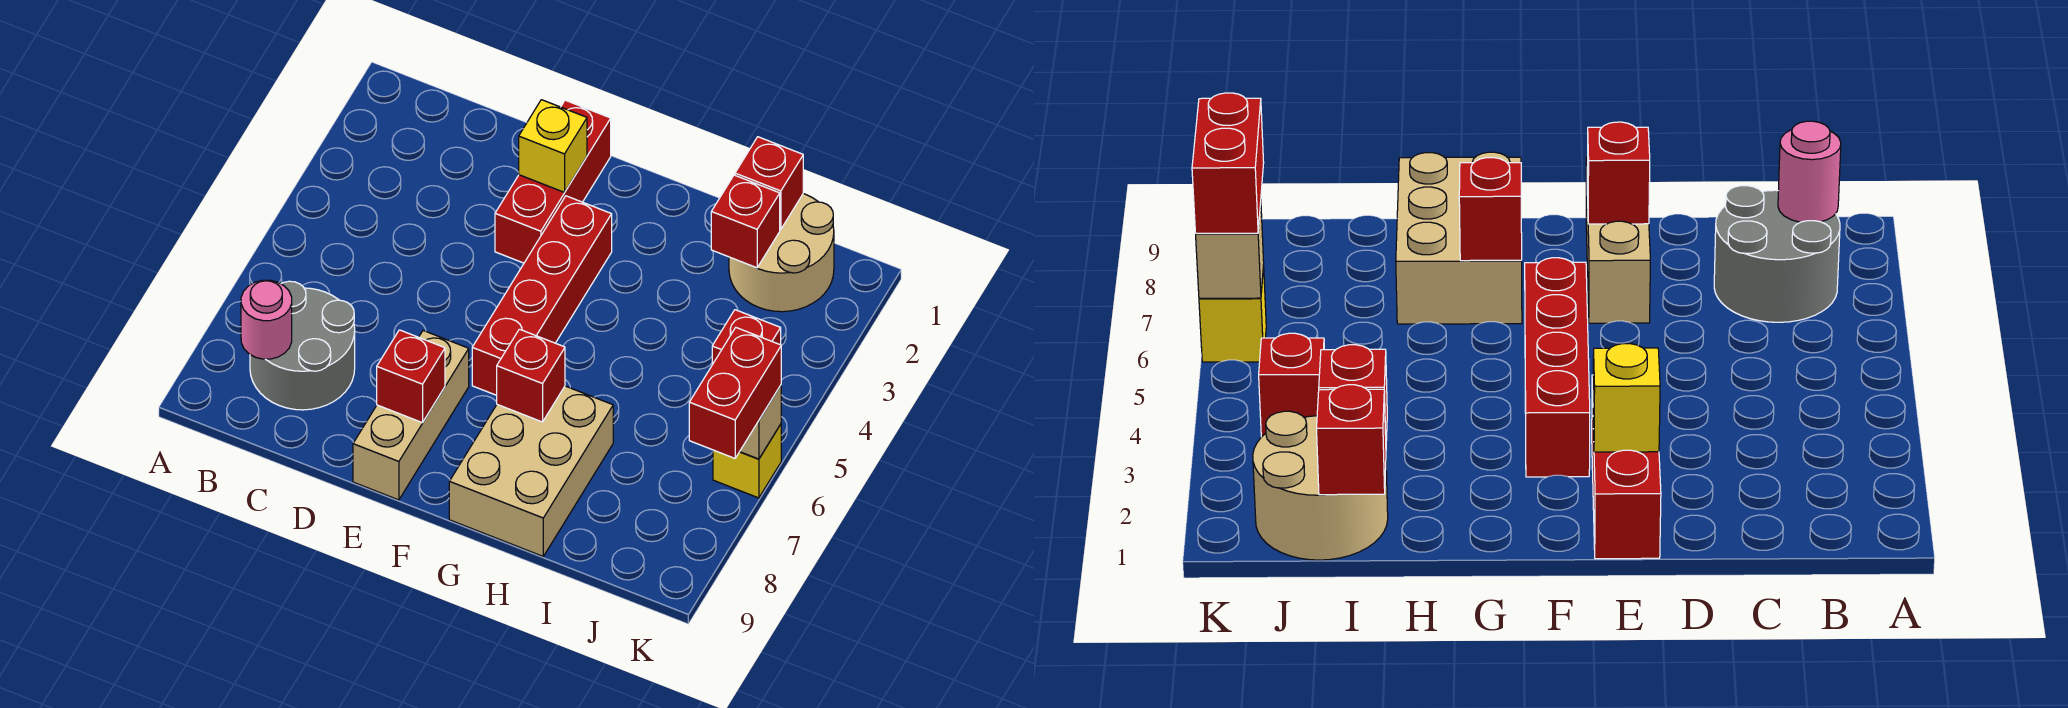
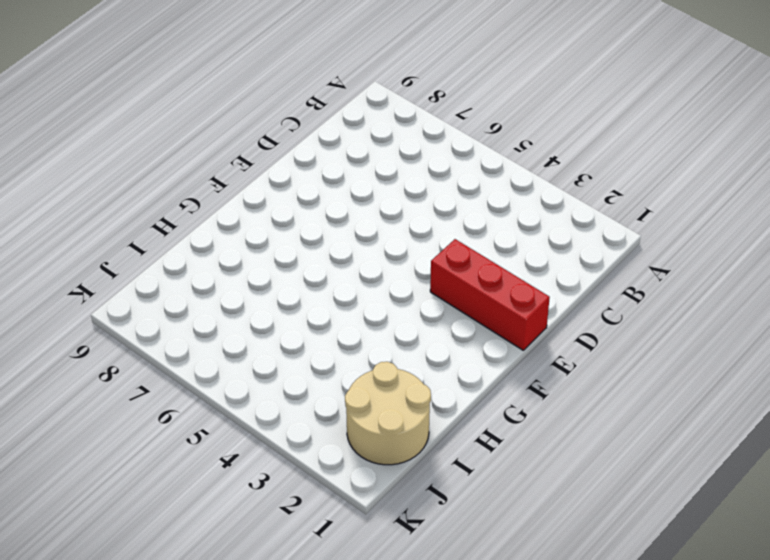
none -> grey 2x2 round brick [250,281,355,410]
none -> tan 1x3 brick [353,331,469,500]
none -> red 1x4 brick [472,196,612,395]

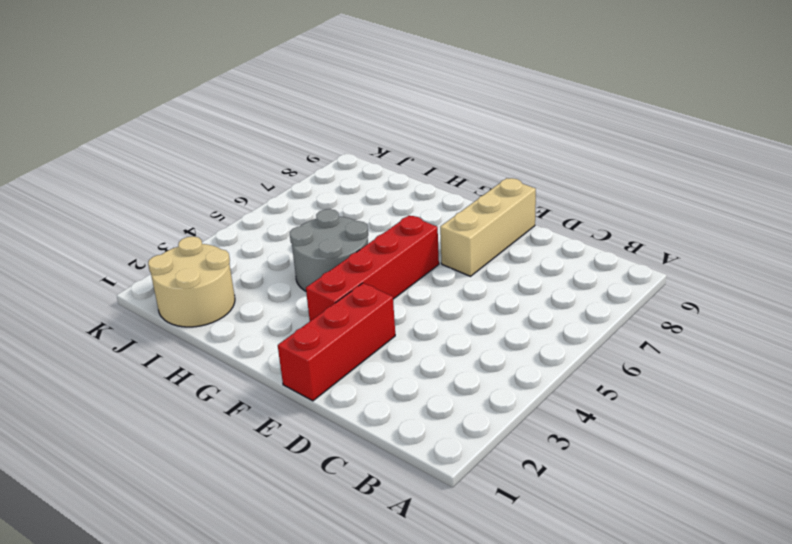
grey 2x2 round brick [290,209,368,291] -> grey 2x2 round brick moved to [250,281,355,410]
none -> tan 2x3 brick [449,386,613,556]
none -> red 1x1 brick [712,310,781,364]
none -> yellow 1x1 brick [713,424,781,498]

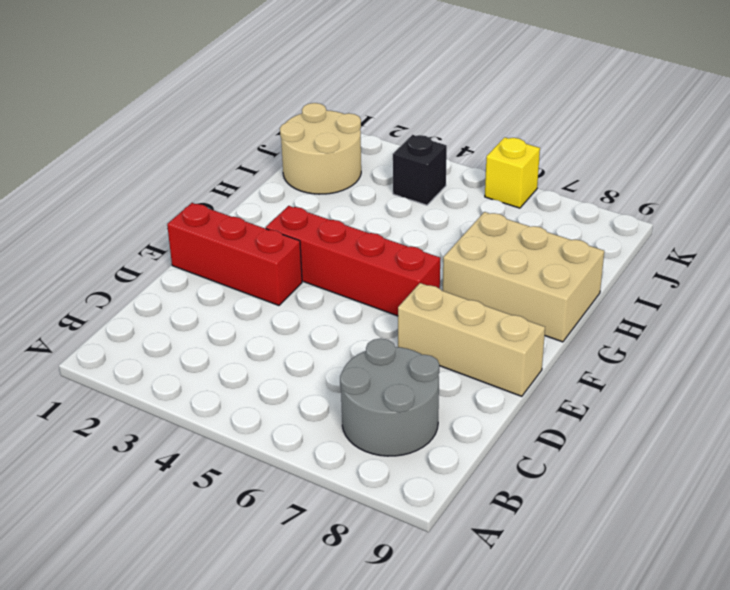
black 1x1 brick [393,135,447,205] -> red 1x1 brick [712,310,781,364]
none -> pink 1x1 round brick [241,280,292,359]
none -> yellow 1x1 brick [519,100,587,192]
none -> red 1x1 brick [377,330,445,423]

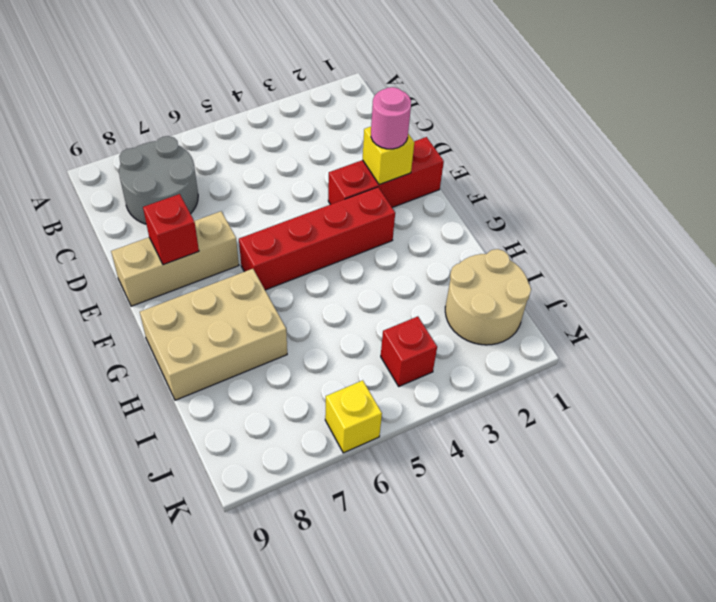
pink 1x1 round brick [371,87,411,149] -> pink 1x1 round brick moved to [241,280,292,359]
none -> red 1x1 brick [497,329,565,422]
none -> red 1x1 brick [735,137,803,229]
none -> red 1x1 brick [711,175,780,268]

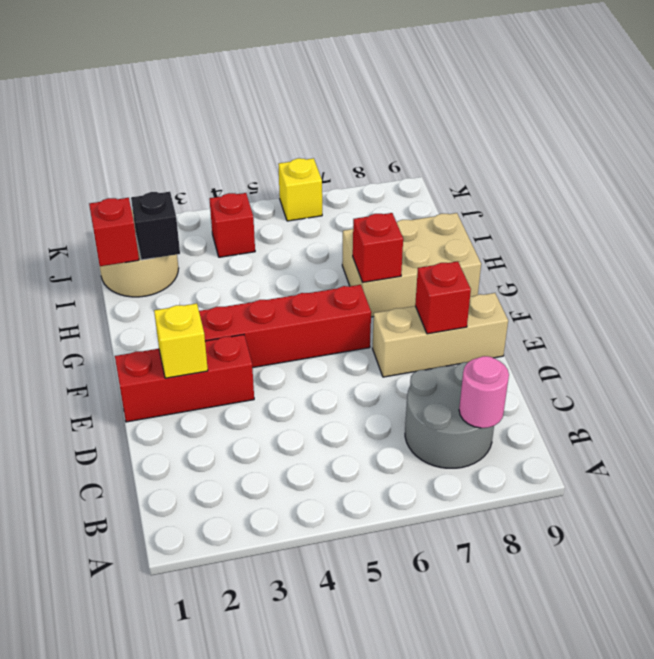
black 1x1 brick [131,192,180,260] -> red 1x1 brick [711,175,780,268]
none -> tan 1x1 brick [740,385,781,459]
none -> red 1x2 brick [689,328,781,458]

